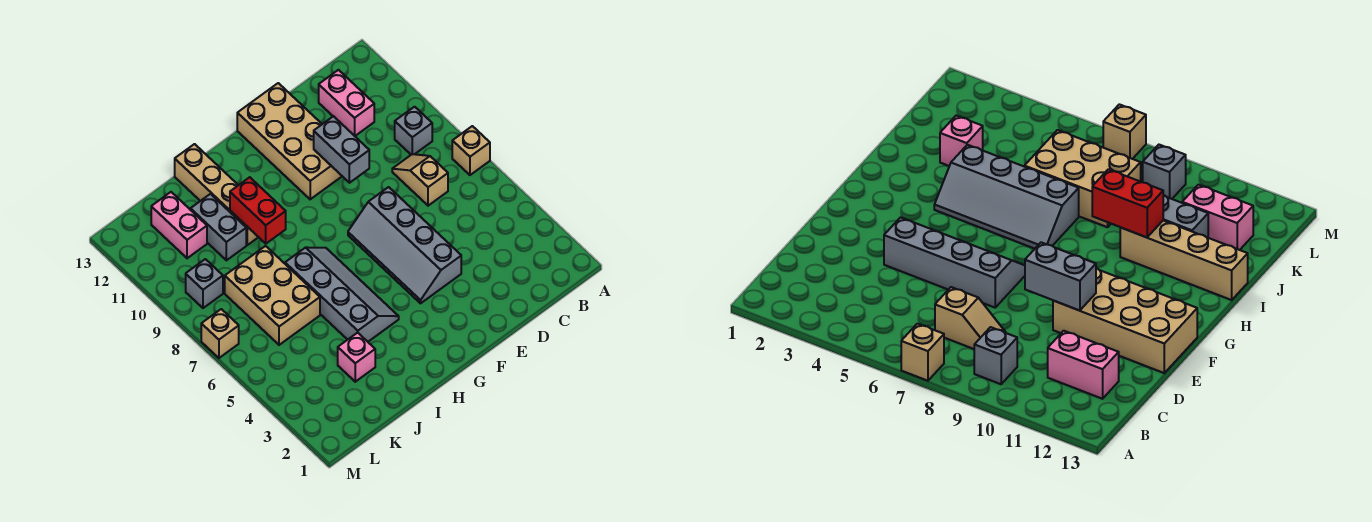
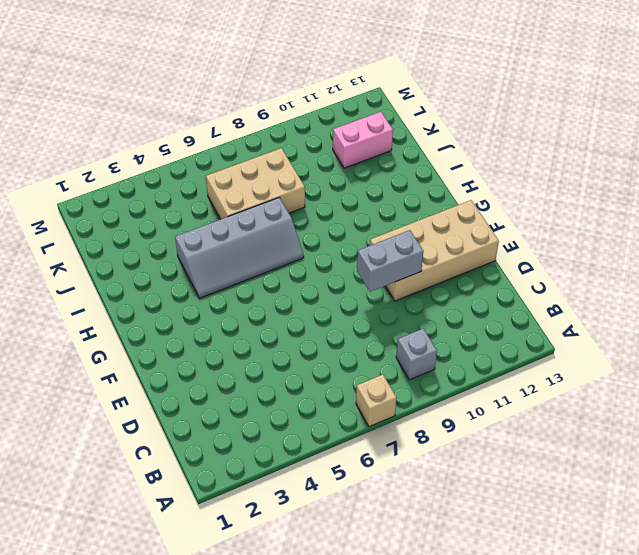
none -> tan 1x2 slope [392,154,448,206]
none -> pink 1x2 brick [319,70,374,136]
none -> grey 2x4 slope [348,187,461,303]

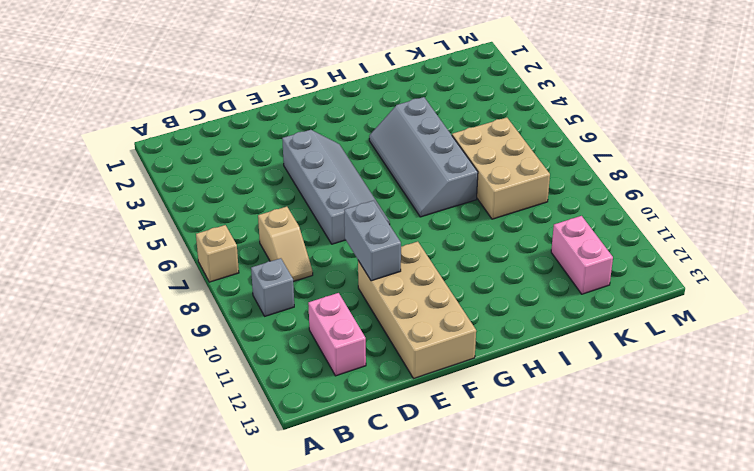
none -> tan 1x4 brick [175,144,258,245]
none -> pink 1x1 brick [338,333,375,382]
none -> grey 1x2 brick [191,194,246,260]

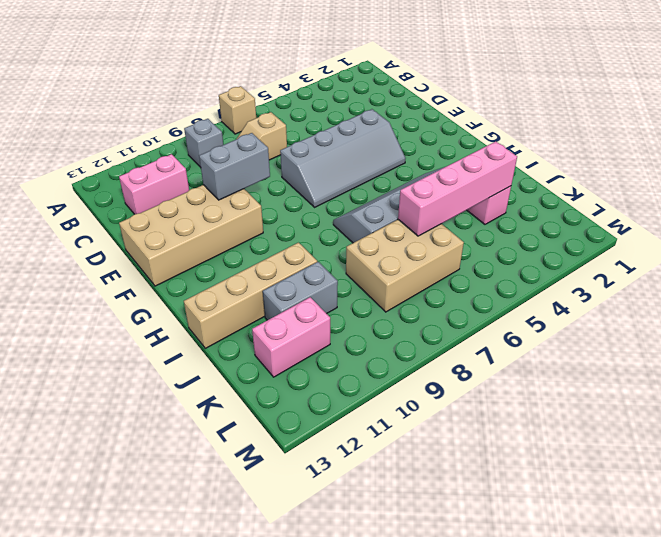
pink 1x4 brick [398,142,517,236] -> none
none -> grey 1x1 brick [186,259,223,308]
none -> tan 1x1 brick [201,309,239,358]
none -> red 1x2 brick [230,177,286,244]

